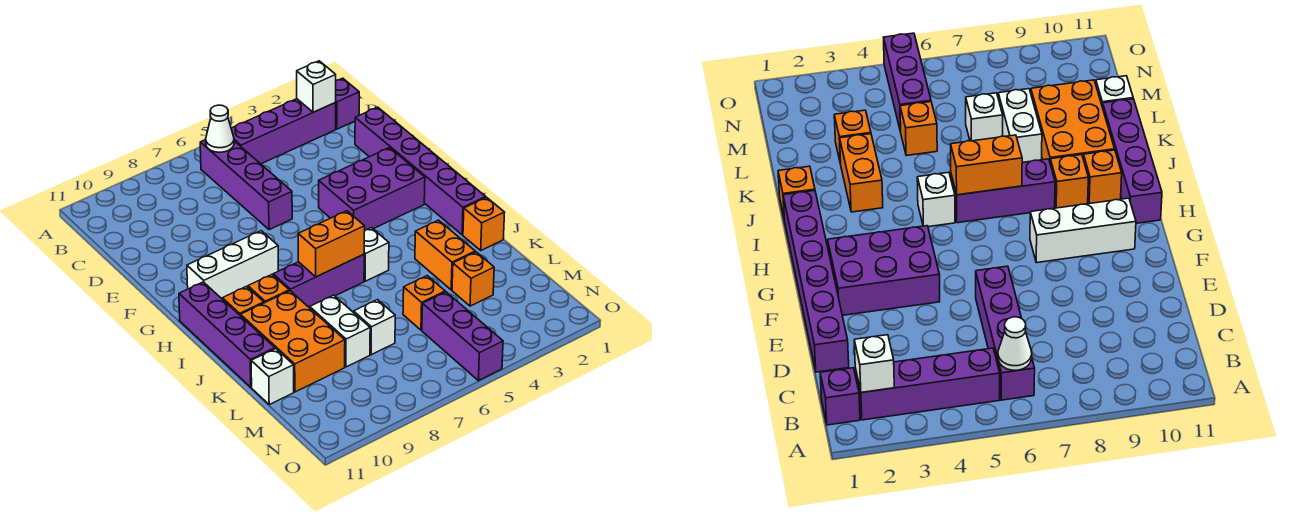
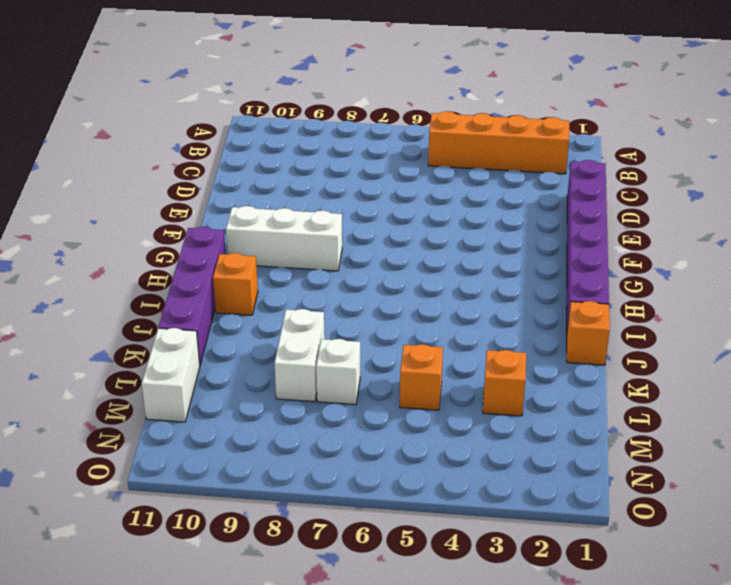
orange 1x4 brick [428,111,569,174] -> purple 1x4 brick [231,99,336,164]
white 1x2 brick [142,328,200,422] -> white 1x1 brick [251,349,294,405]
none -> purple 1x1 brick [335,78,359,129]
none -> purple 1x4 brick [200,140,292,230]
none -> purple 2x3 brick [319,148,425,230]

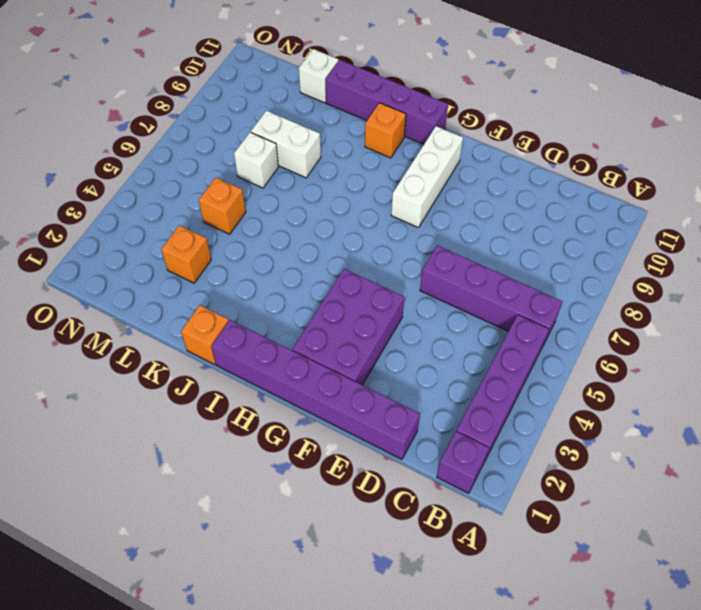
none -> white 1x1 brick [364,228,389,281]
none -> purple 1x3 brick [273,254,364,308]
none -> orange 1x1 brick [248,275,289,303]

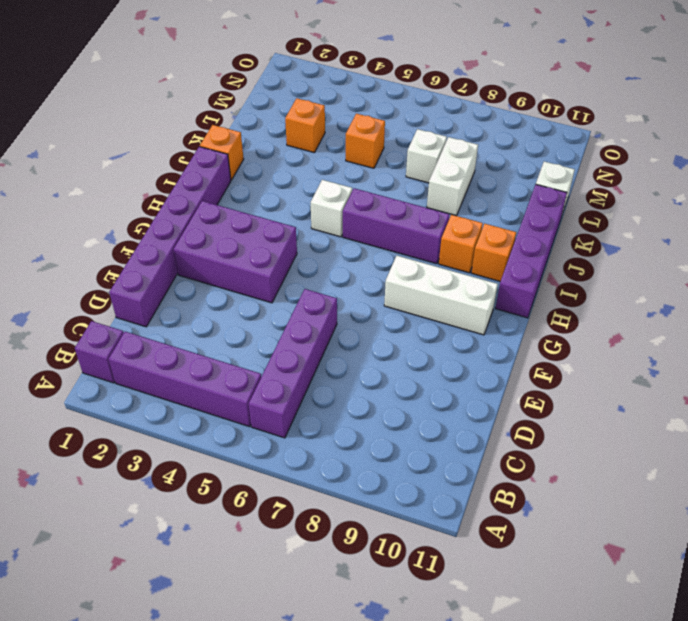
none -> orange 1x2 brick [415,220,475,290]
none -> orange 2x3 brick [240,291,345,392]
none -> purple 1x3 brick [422,292,503,381]

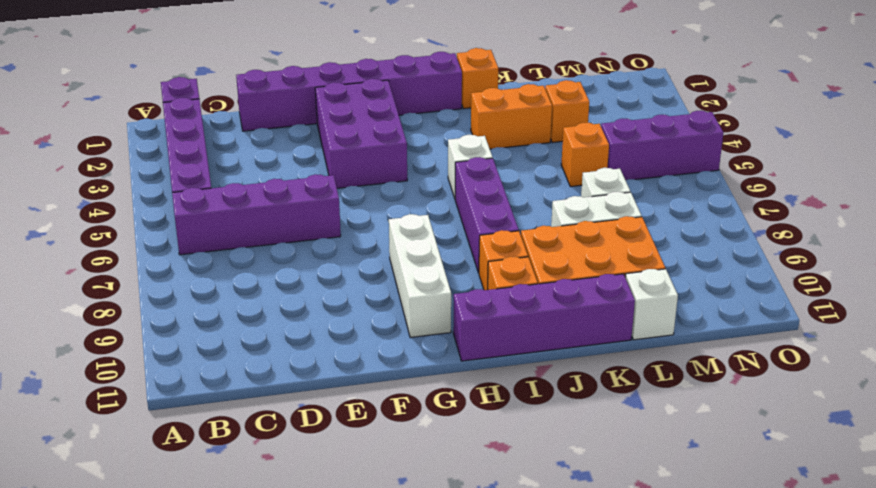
none -> white 1x1 brick [297,61,336,112]
none -> white 1x1 cone [206,105,234,152]
none -> orange 1x2 brick [298,211,365,277]

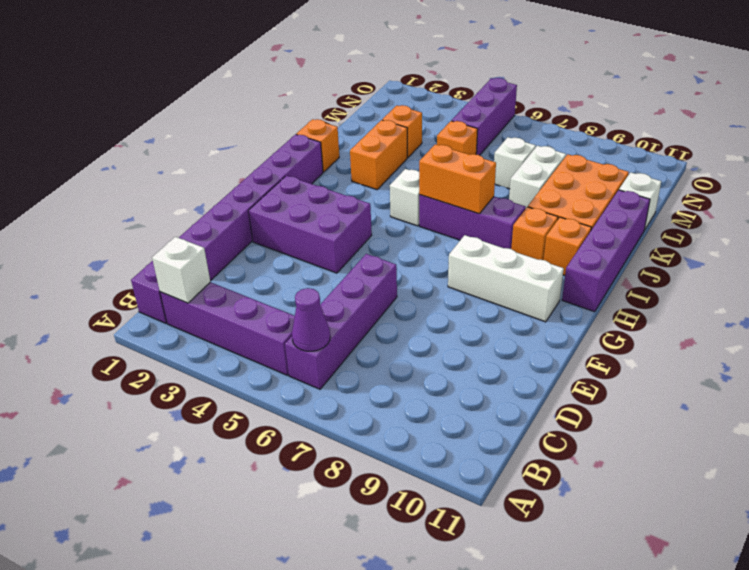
purple 1x1 cone [292,288,330,351] -> white 1x1 cone [206,105,234,152]

